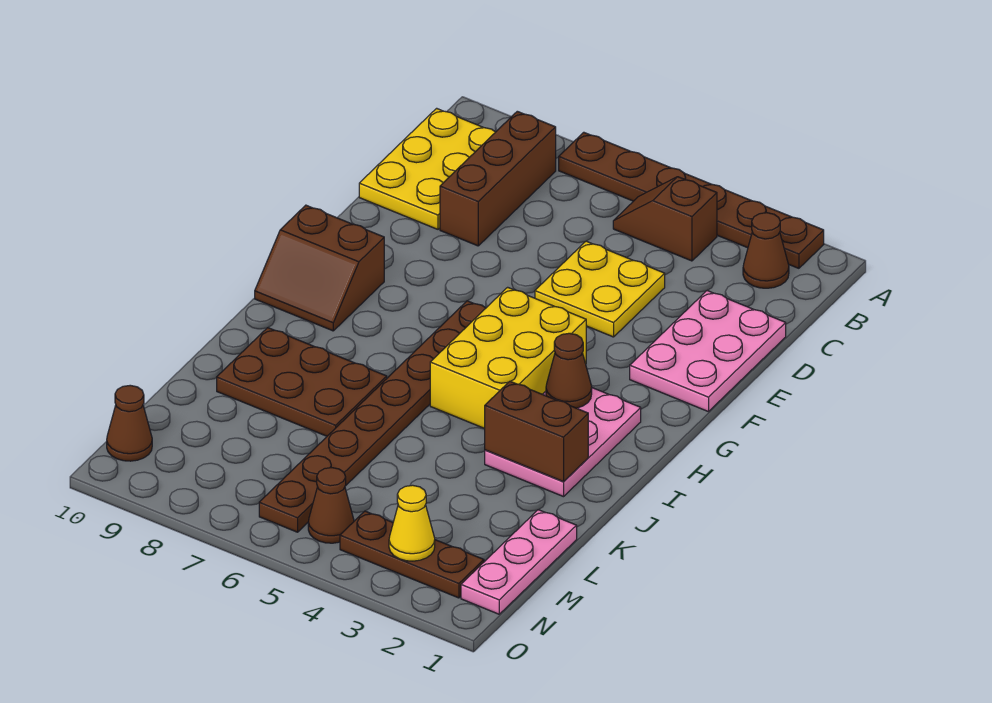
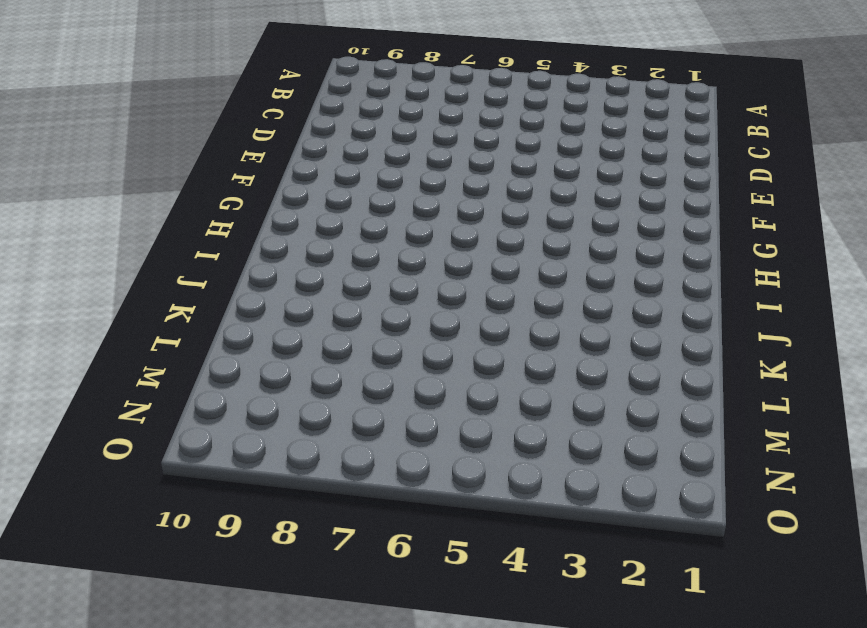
none -> brown 1x6 plate [559,132,824,268]
none -> brown 1x1 cone [743,213,789,288]
none -> brown 1x2 slope [613,177,717,261]

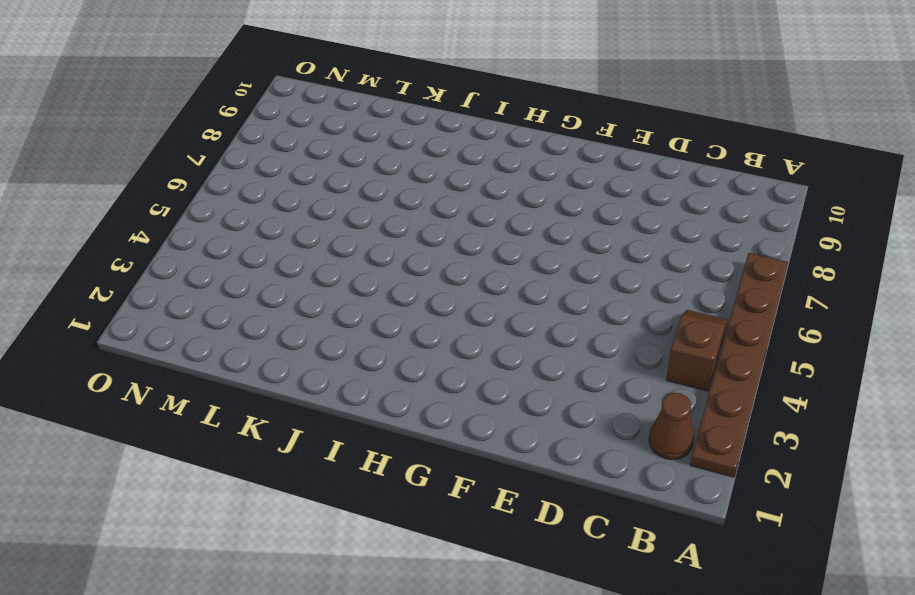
none -> brown 1x3 brick [440,111,556,246]
none -> yellow 2x3 plate [359,108,495,229]
none -> pink 2x3 plate [630,290,786,412]

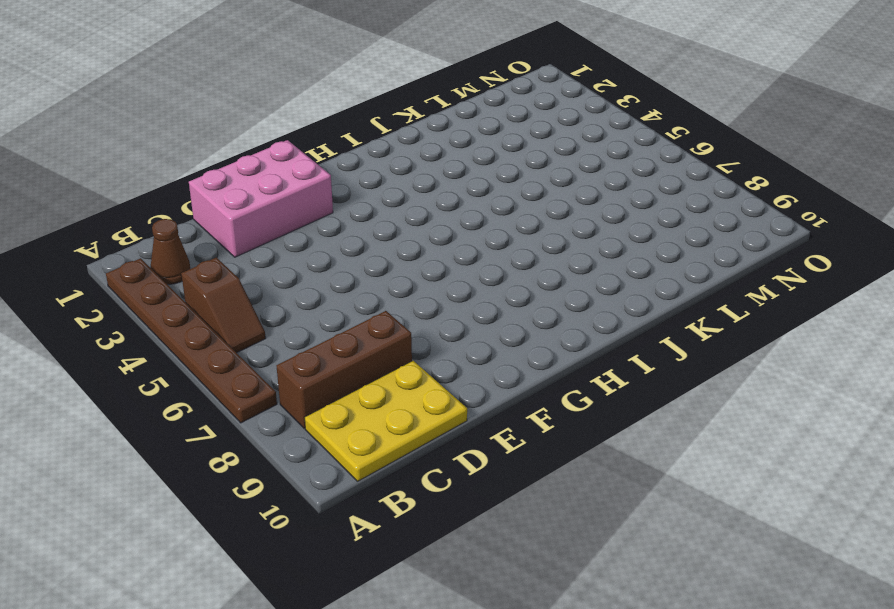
pink 2x3 brick [189,140,333,257] -> pink 2x3 plate [630,290,786,412]
none -> yellow 2x2 plate [535,241,665,337]
none -> yellow 2x3 brick [430,287,586,429]
none -> brown 1x8 plate [259,301,486,532]

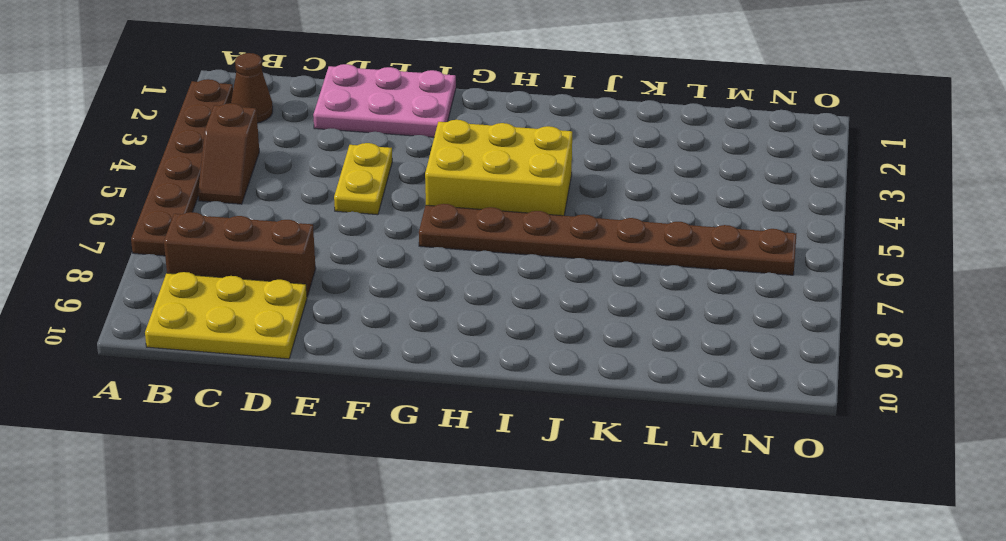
yellow 1x2 plate [334,143,392,215] -> yellow 2x2 plate [535,241,665,337]
none -> brown 2x2 slope [255,205,384,331]
none -> pink 2x3 plate [485,388,641,497]
none -> brown 2x3 plate [217,328,387,436]

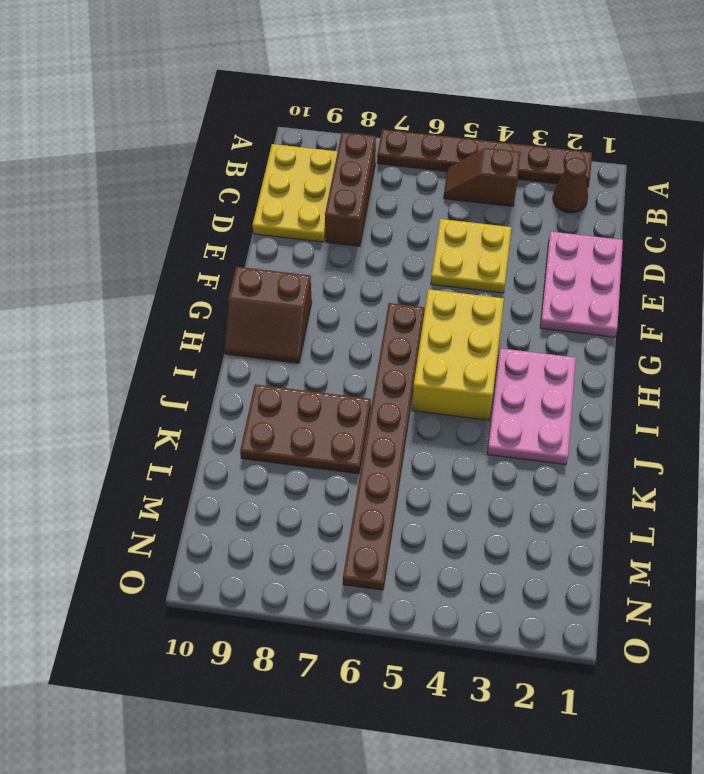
none -> pink 1x3 plate [461,510,577,614]
none -> brown 1x3 plate [340,511,484,598]
none -> brown 1x1 cone [308,468,354,543]

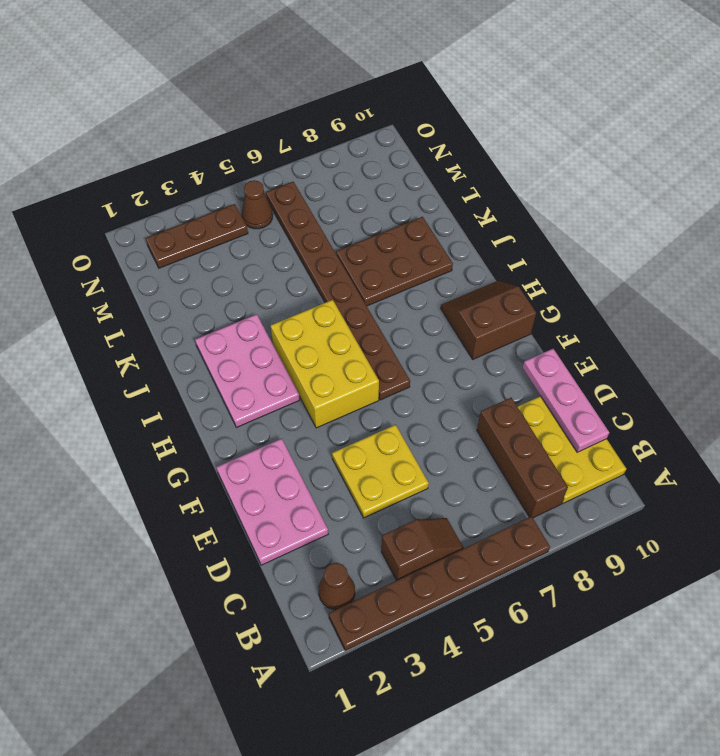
pink 1x3 plate [523,349,609,452] -> pink 1x3 plate moved to [461,510,577,614]
none -> brown 1x1 cone [107,385,152,461]
none -> brown 1x1 cone [546,333,592,408]
none -> brown 1x2 brick [485,381,588,482]

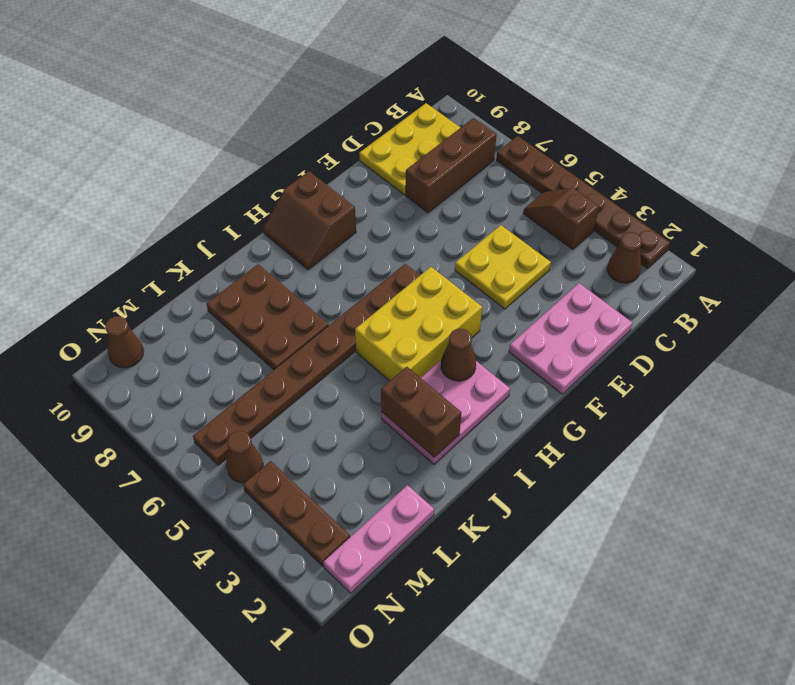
none -> yellow 1x1 cone [389,485,435,561]

